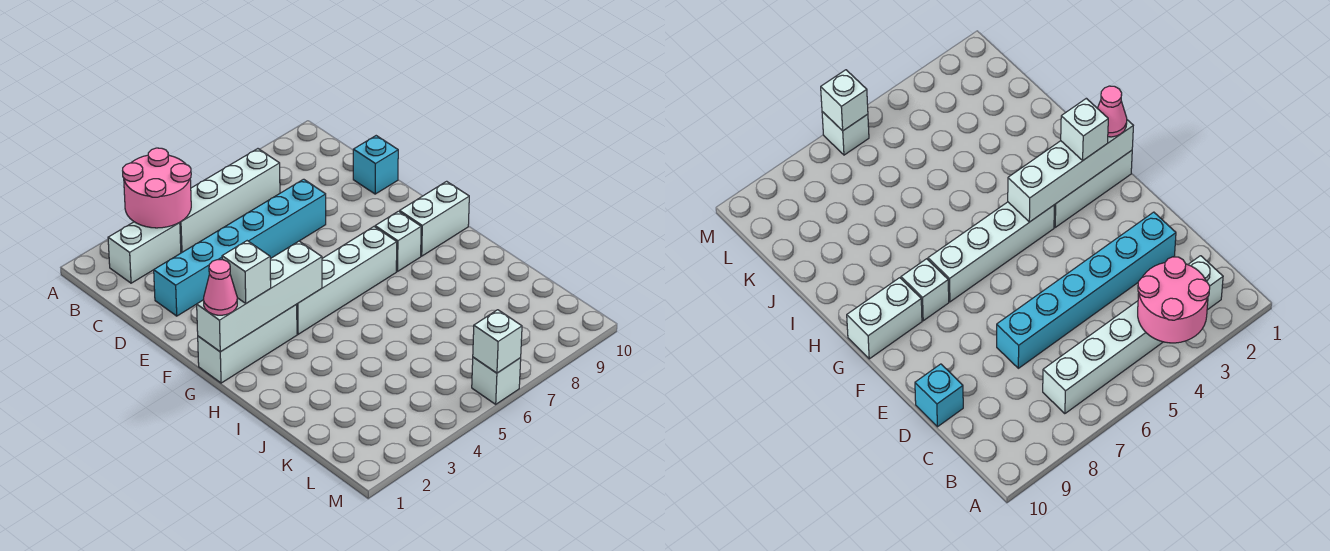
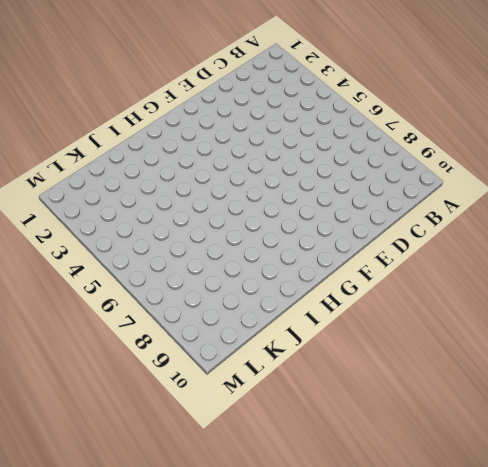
none -> white 1x2 brick [108,222,181,283]
none -> white 1x4 brick [180,149,280,252]
none -> cyan 1x6 brick [154,179,326,316]

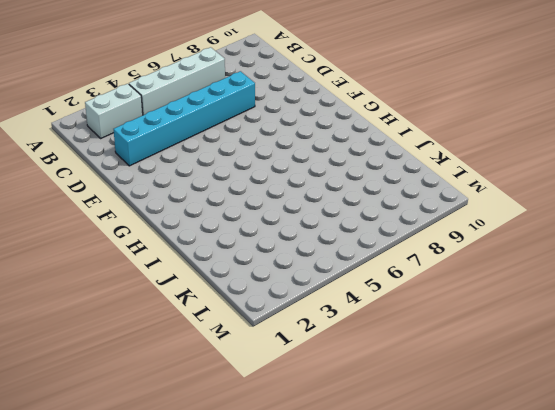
none -> cyan 1x1 brick [353,136,398,194]
none -> white 1x3 brick [198,305,297,383]
none -> white 1x4 brick [296,227,397,334]

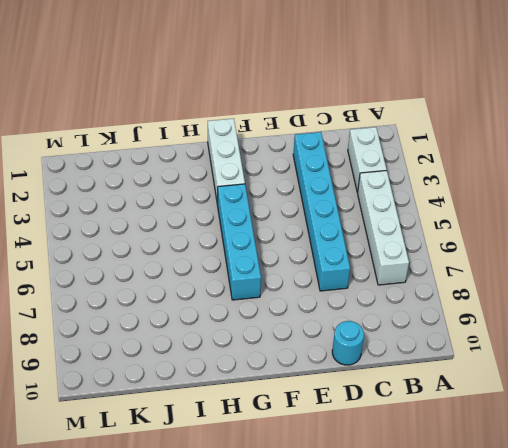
cyan 1x1 round brick [332,321,364,365] -> cyan 1x1 brick [353,136,398,194]
cyan 1x4 brick [218,184,261,300] -> white 1x4 brick [296,227,397,334]
none -> white 1x1 brick [375,211,421,271]
none -> white 1x2 brick [400,181,469,256]
none -> white 1x1 brick [472,357,521,404]

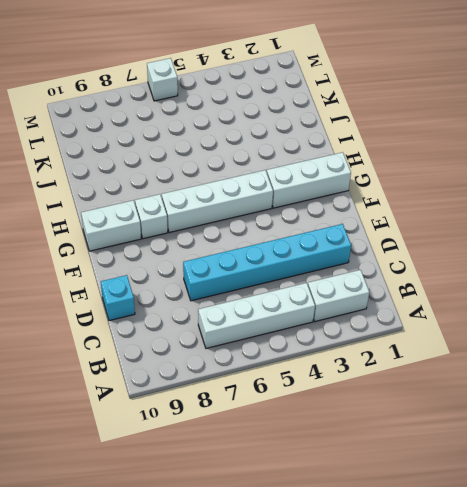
none -> pink 2x2 round brick [123,148,191,228]
none -> white 1x4 brick [197,241,322,352]
none -> white 1x1 brick [473,310,522,373]

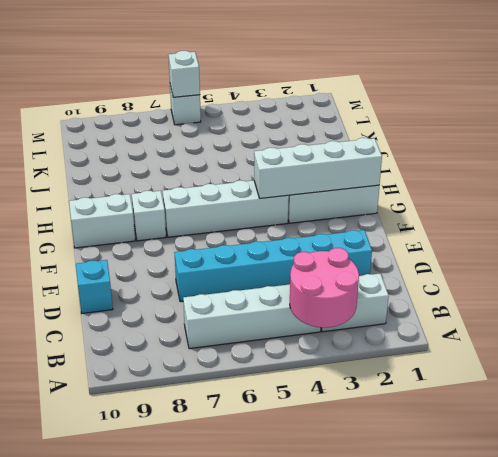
none -> pink 1x1 cone [204,260,237,315]
none -> white 1x1 brick [222,241,271,303]

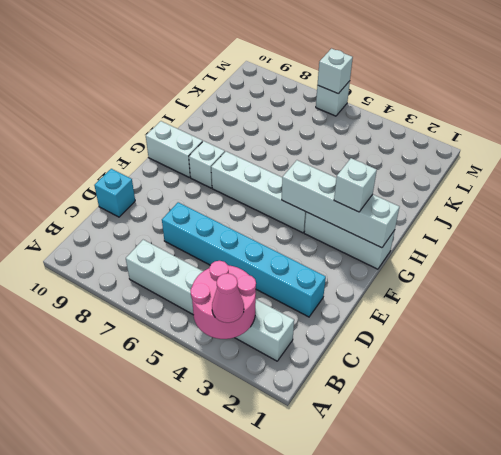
pink 1x1 cone [212,273,244,323] -> pink 1x1 cone moved to [204,260,237,315]

